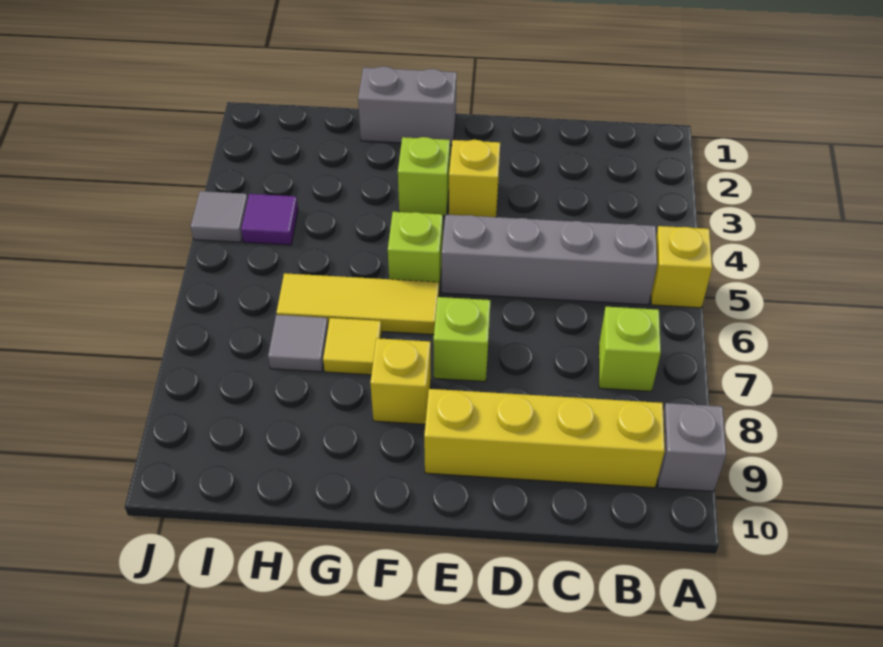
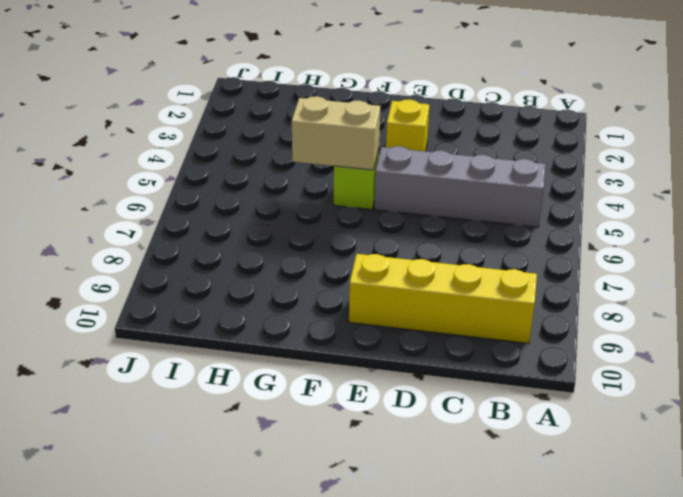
tan 1x2 brick [292,96,380,170] -> none
none -> yellow 1x1 brick [651,226,712,308]
none -> grey 1x1 brick [658,403,726,491]
none -> lime 1x1 brick [599,307,661,391]

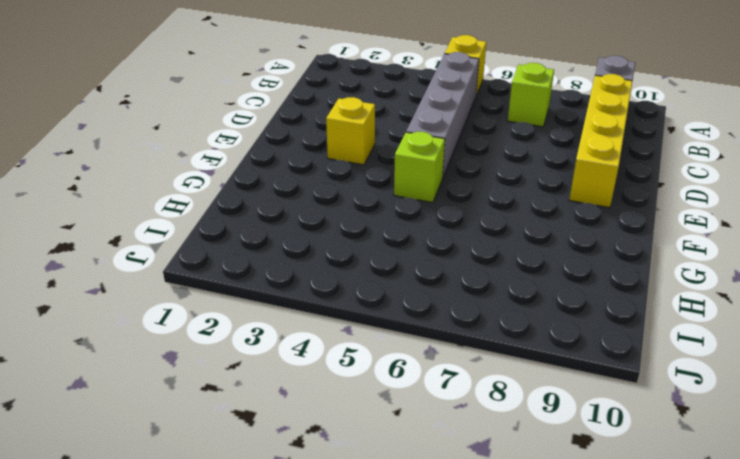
none -> lime 1x1 brick [433,297,491,382]
none -> grey 1x2 brick [358,67,457,145]
none -> lime 1x1 brick [398,137,450,216]

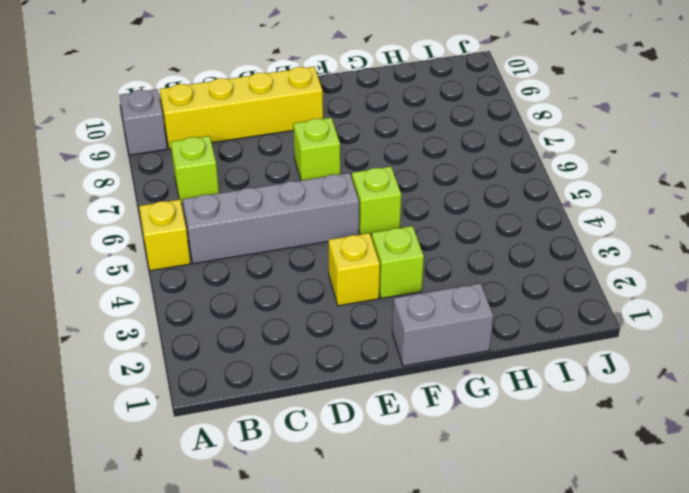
none -> yellow 1x3 tile [277,273,439,334]
none -> yellow 1x1 brick [370,338,431,424]
none -> yellow 1x1 tile [323,318,382,375]

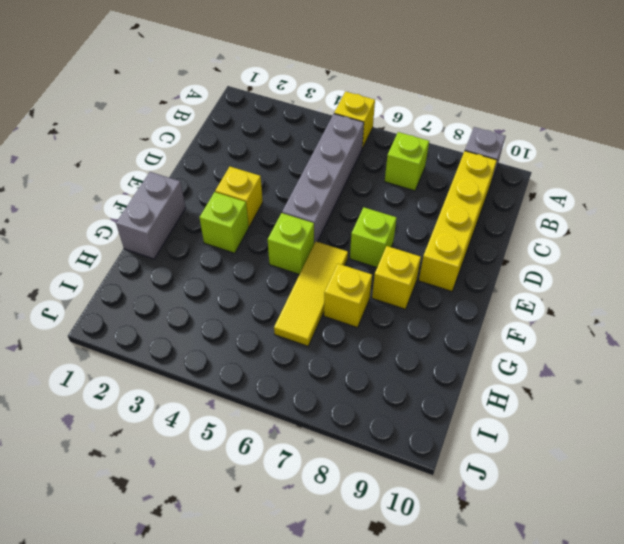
yellow 1x1 brick [324,264,372,328] -> yellow 1x1 tile [323,318,382,375]
none -> grey 1x1 tile [268,315,328,372]
none -> purple 1x1 tile [241,194,298,245]
none -> grey 1x1 tile [191,191,248,242]

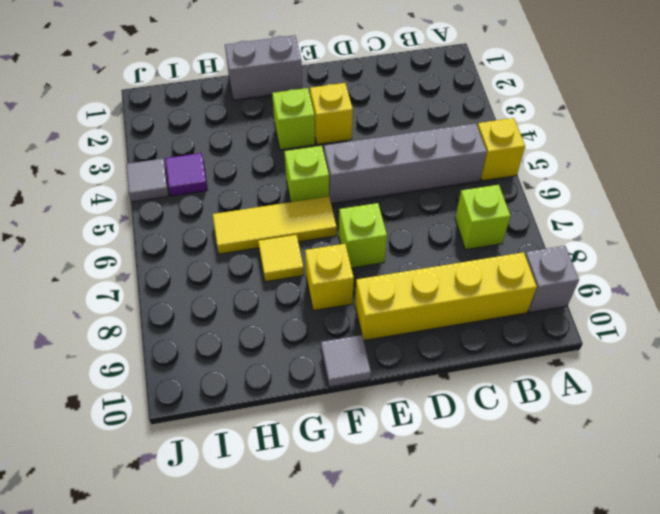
grey 1x1 tile [321,335,371,387] -> grey 1x1 tile moved to [268,315,328,372]

